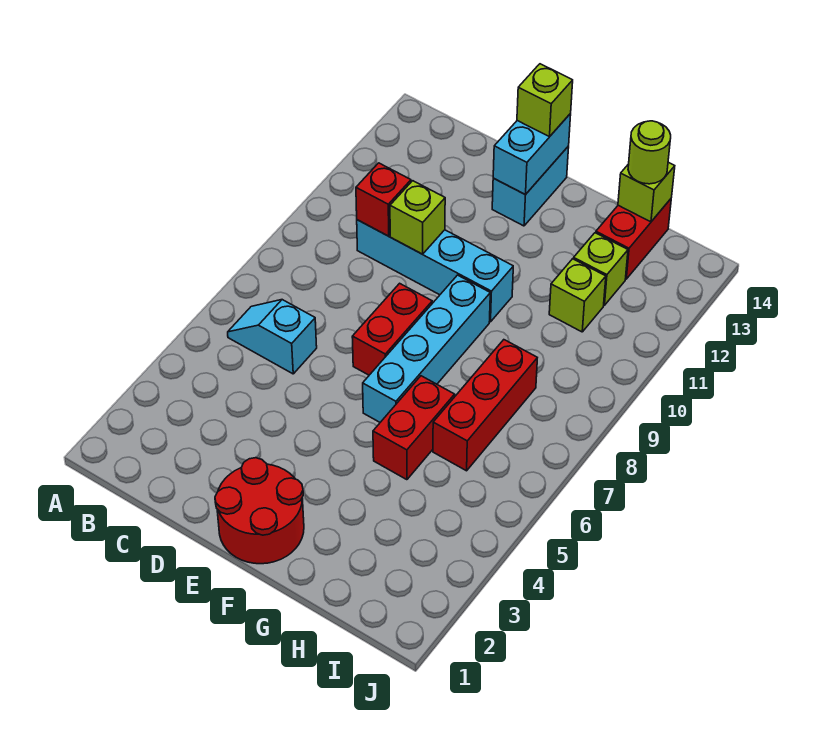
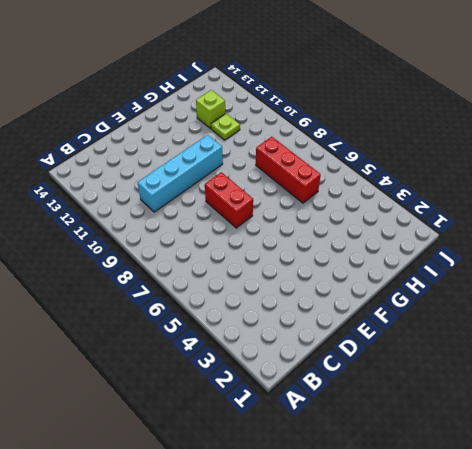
lime 1x1 plate [211,114,240,140] -> lime 1x1 brick [549,259,606,332]
none -> cyan 1x2 slope [228,300,317,374]
none -> red 2x2 round brick [215,458,304,564]
none -> cyan 1x2 brick [492,146,569,226]

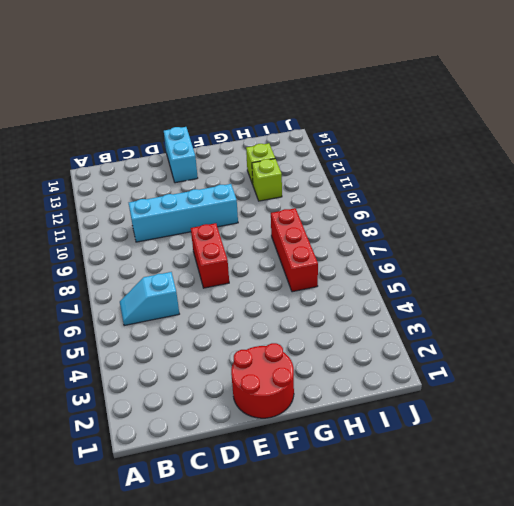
none -> cyan 1x4 brick [363,275,490,422]
none -> red 1x2 brick [373,376,455,480]
none -> red 1x2 brick [596,199,671,279]

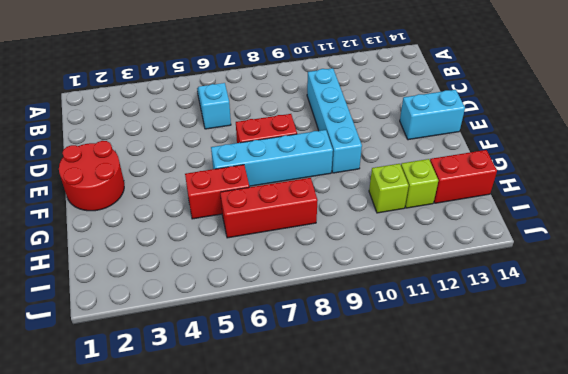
none -> red 1x1 brick [356,163,411,236]
none -> lime 1x1 brick [390,181,445,254]
none -> cyan 1x2 brick [493,114,571,195]

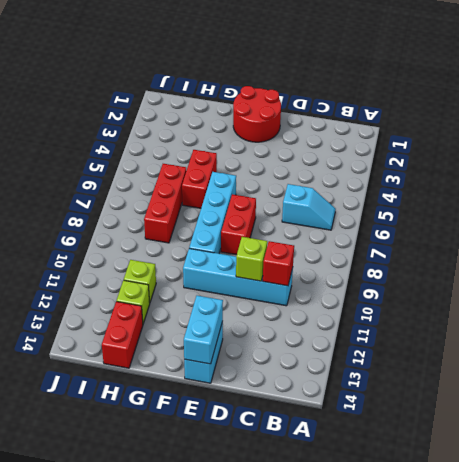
none -> lime 1x1 brick [618,162,675,222]
none -> lime 1x1 brick [517,64,573,137]
none -> lime 1x1 round brick [628,121,671,184]

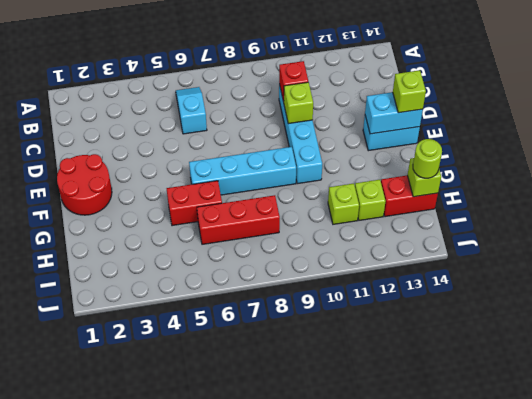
none -> red 1x2 brick [352,283,432,375]

